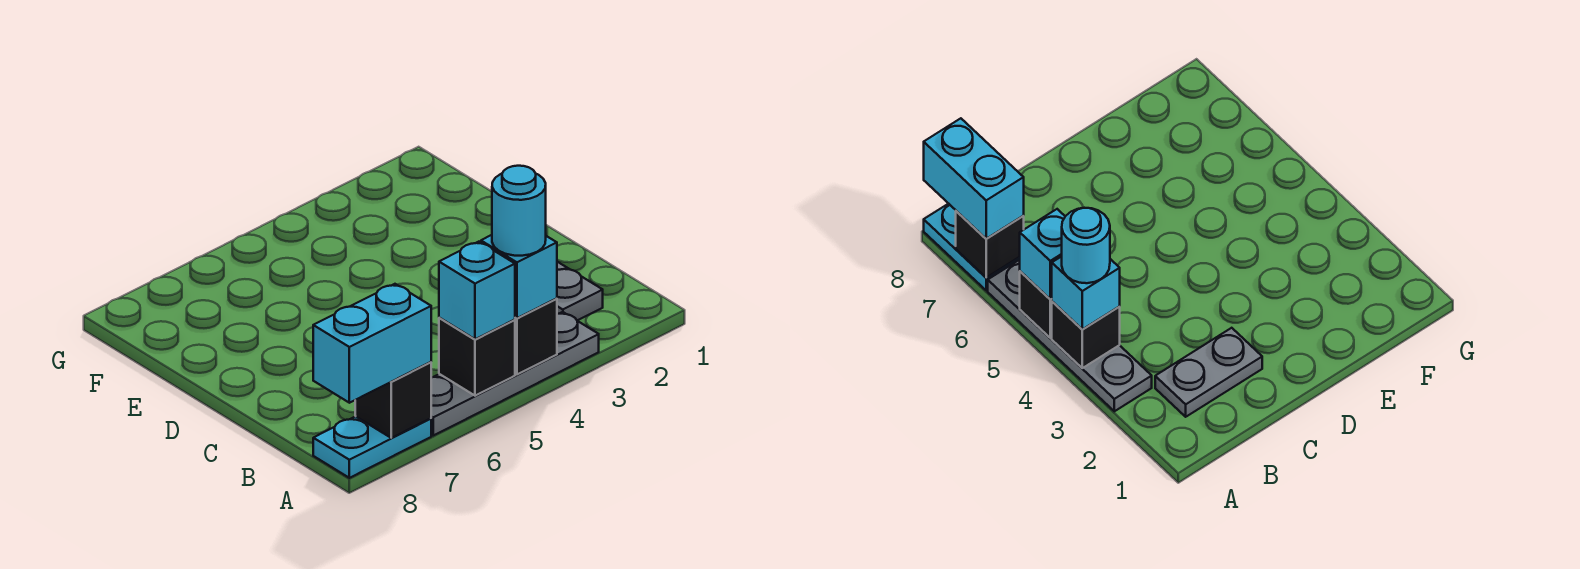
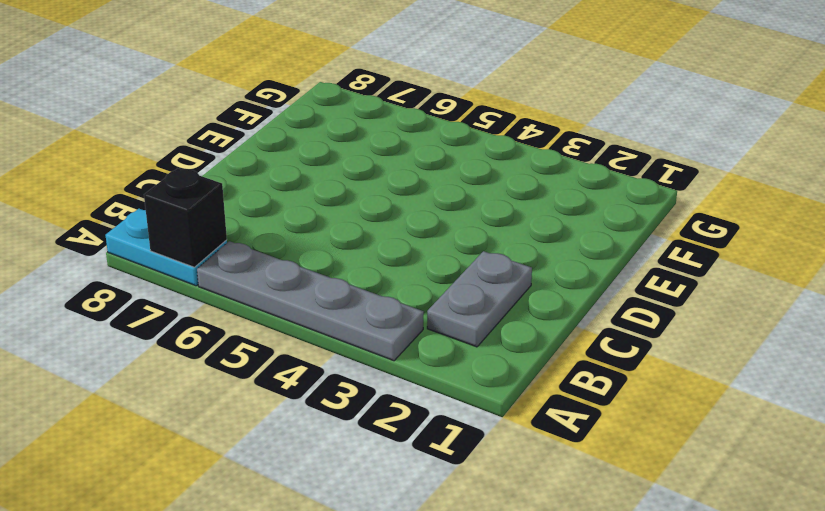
none -> black 1x1 brick [515,299,557,374]
none -> black 1x1 brick [439,318,515,396]

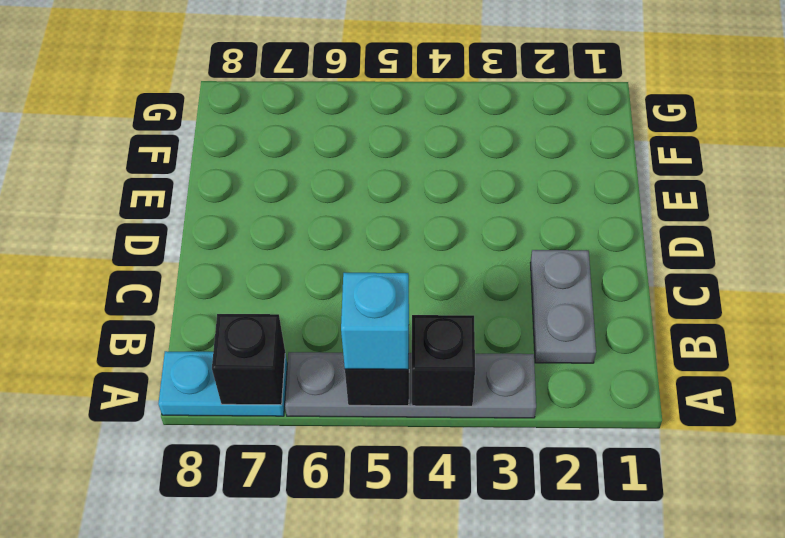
none -> cyan 1x1 brick [481,235,557,318]
none -> cyan 1x2 brick [313,284,431,403]

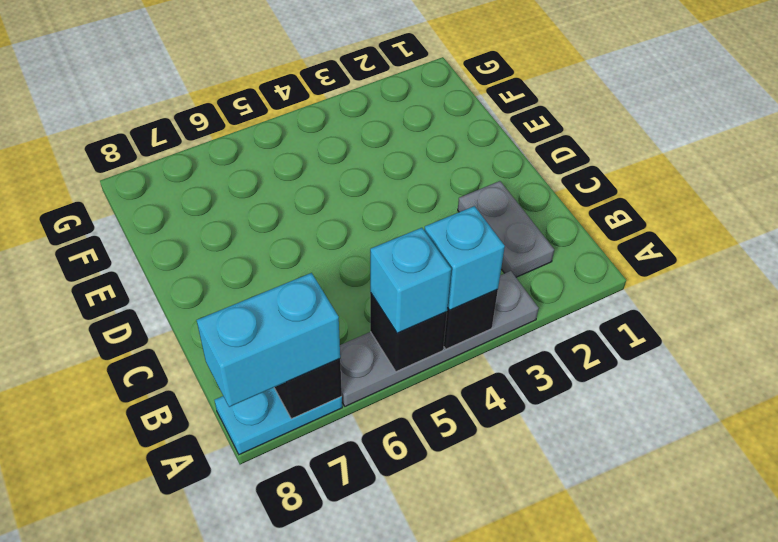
none -> cyan 1x1 round brick [492,166,546,256]

